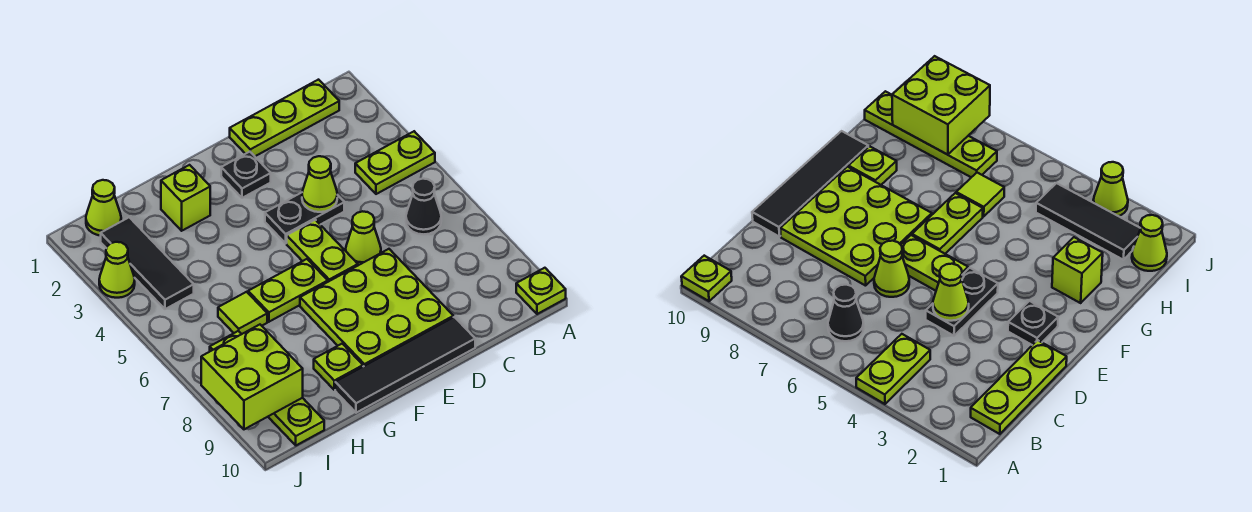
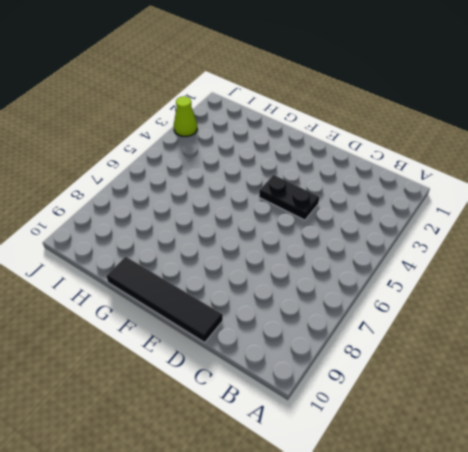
none -> lime 1x2 plate [355,131,435,194]
none -> lime 1x1 plate [516,268,566,314]
none -> lime 1x3 plate [230,80,339,156]

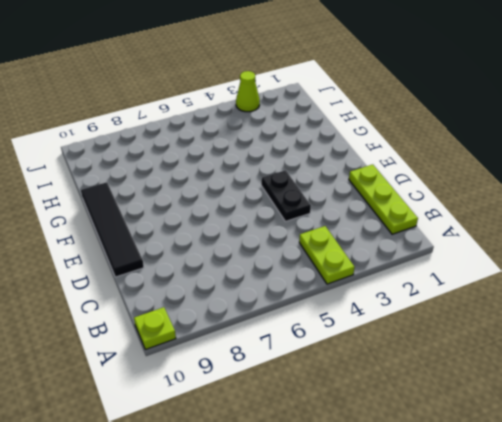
none -> black 1x1 cone [406,179,441,234]
none -> lime 1x1 cone [346,211,381,265]
none -> lime 3x3 plate [300,249,453,366]

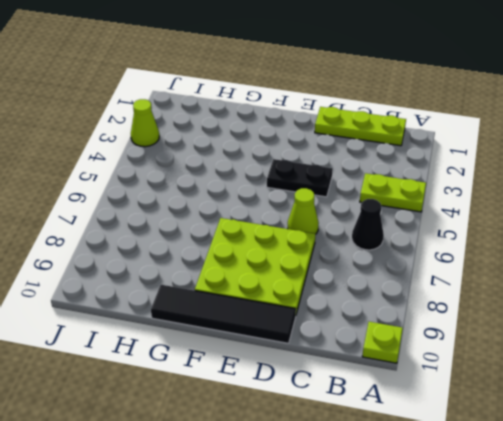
none -> black 1x1 plate [221,152,271,198]
none -> lime 1x2 plate [287,220,358,282]
none -> lime 1x2 plate [248,259,328,322]

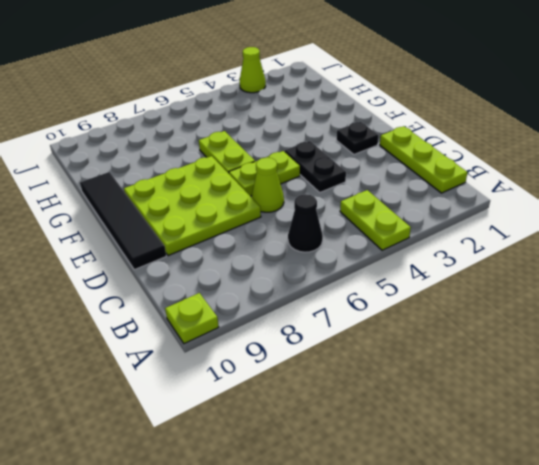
none -> lime 1x1 brick [161,165,210,231]
none -> lime 1x1 plate [314,344,363,390]
none -> lime 1x1 tile [218,292,267,334]

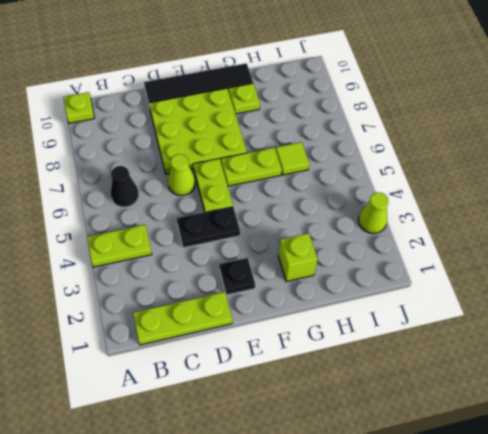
none -> lime 1x1 cone [86,180,121,236]
none -> black 1x3 tile [101,217,194,309]
none -> lime 1x4 plate [210,331,324,445]

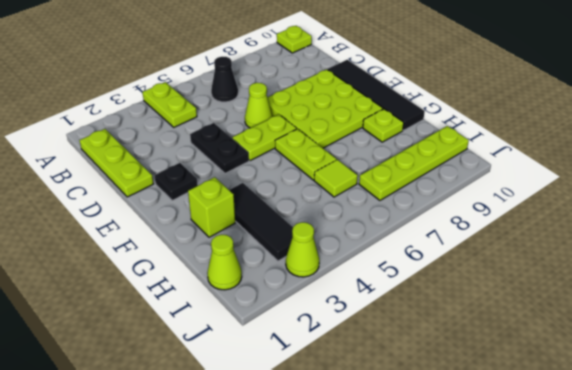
black 1x3 tile [230,183,293,261] -> black 1x3 tile turned to [101,217,194,309]
none -> lime 1x1 cone [302,156,337,212]
none -> lime 2x2 brick [201,325,303,429]

